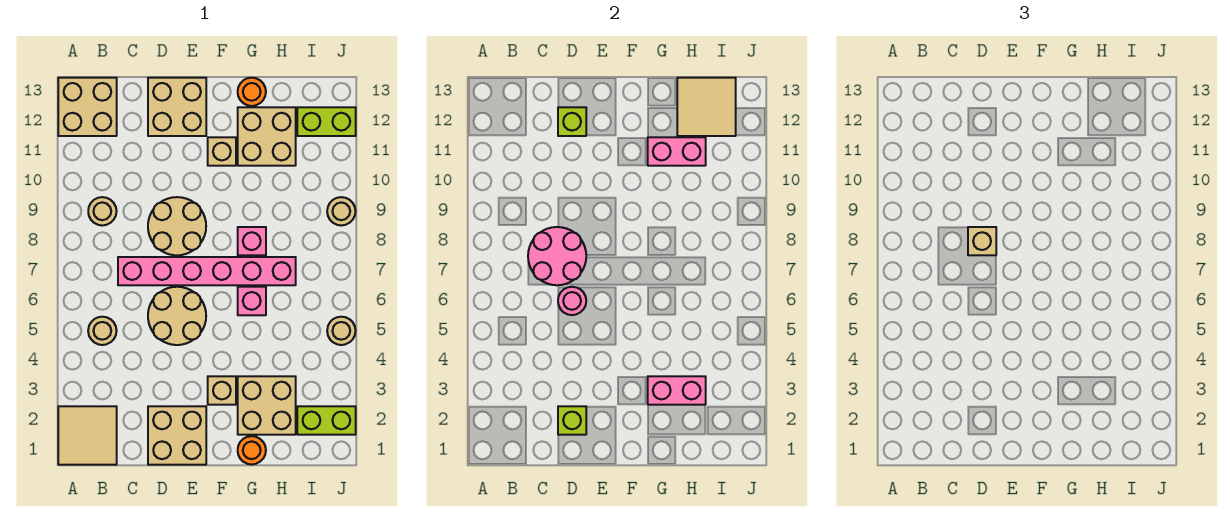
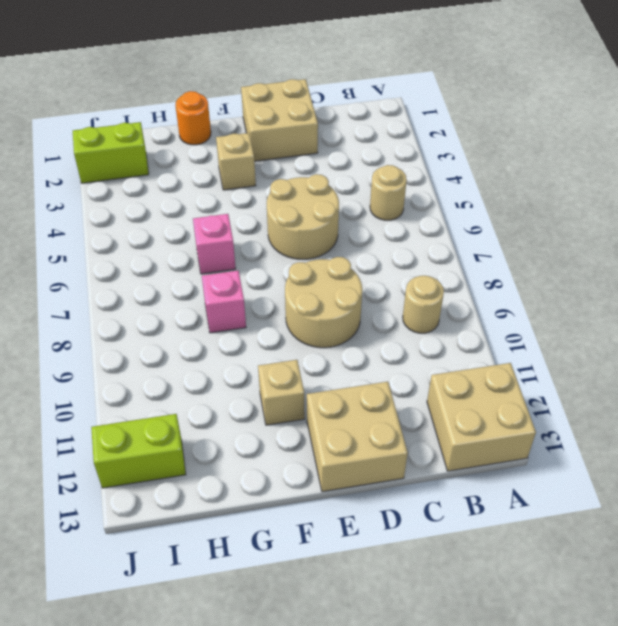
none -> tan 2x2 tile [58,406,117,465]
none -> pink 1x6 brick [118,257,296,285]
none -> tan 2x2 brick [238,376,296,435]

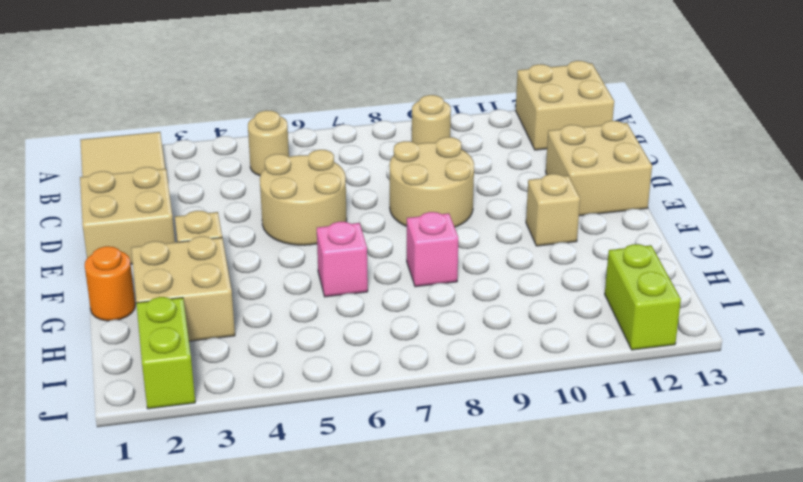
none -> pink 1x6 brick [118,257,296,285]
none -> tan 2x2 brick [238,107,296,166]
none -> orange 1x1 round brick [238,78,266,106]

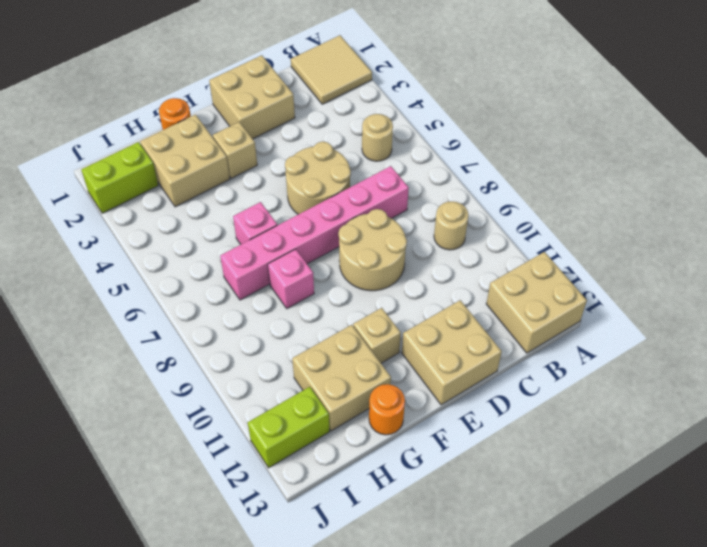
none -> tan 1x1 round brick [327,317,356,345]
none -> tan 1x1 round brick [327,197,356,226]
none -> pink 2x2 round brick [528,227,586,285]

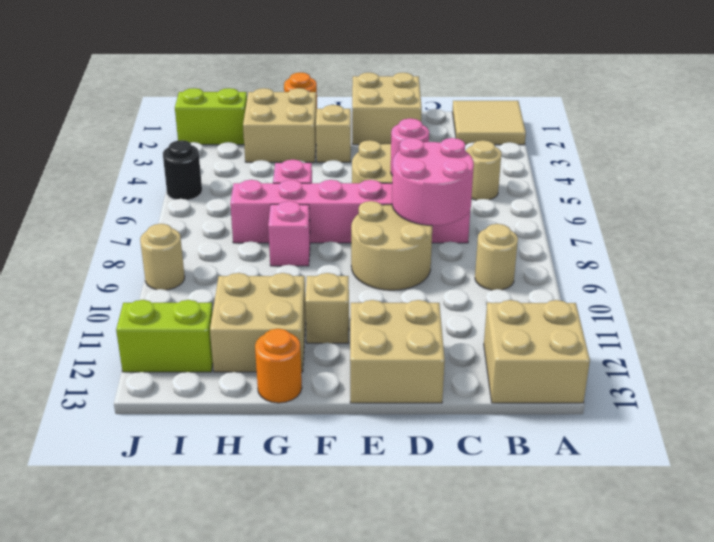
black 1x1 round brick [163,140,202,200] -> tan 1x1 round brick [327,317,356,345]
none -> lime 1x1 brick [558,406,586,435]
none -> lime 1x1 brick [558,107,586,136]
none -> pink 1x2 brick [648,376,706,405]

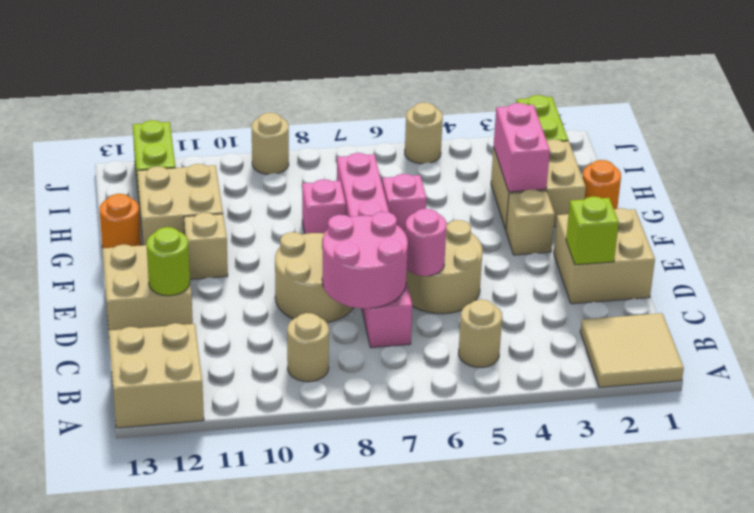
lime 1x1 round brick [147,227,190,296] -> lime 1x1 brick [558,107,586,136]
none -> pink 1x2 brick [648,137,706,166]
none -> tan 2x2 tile [677,78,736,136]
none -> tan 1x1 brick [968,227,996,255]

